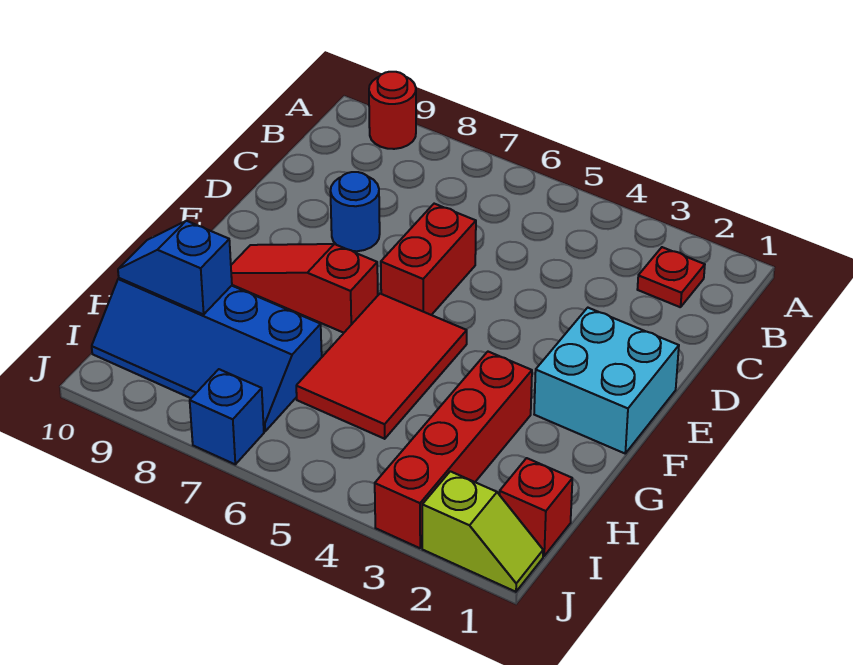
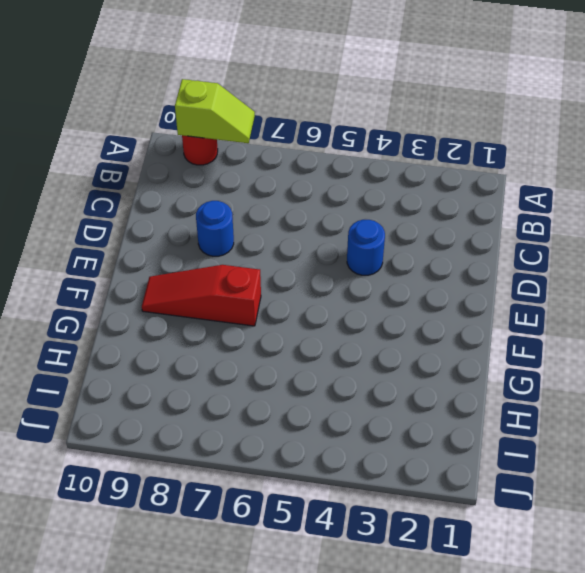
lime 1x2 slope [175,79,255,143] -> lime 1x2 slope moved to [422,471,543,592]
blue 1x1 round brick [347,220,385,275] -> none
none -> red 1x1 plate [637,247,705,307]
none -> red 1x2 brick [381,204,476,315]
none -> cyan 2x2 brick [534,308,679,453]

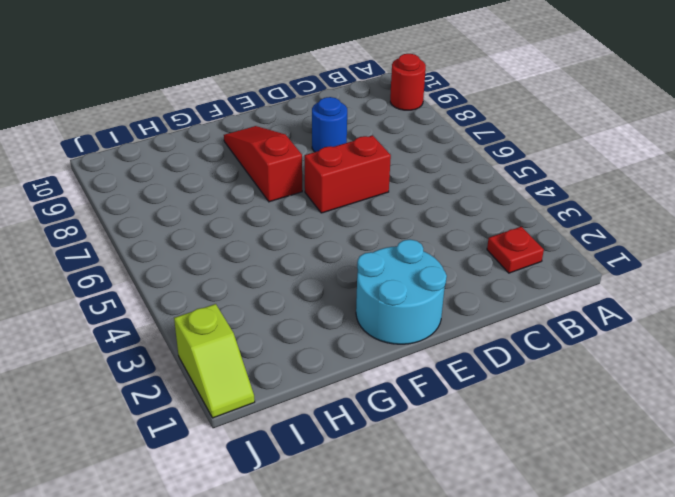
cyan 2x2 round brick [356,240,447,344] -> cyan 2x2 brick [534,308,679,453]
none -> red 2x3 tile [296,294,467,439]
none -> red 1x4 brick [375,352,532,548]
none -> blue 2x4 slope [92,278,322,431]

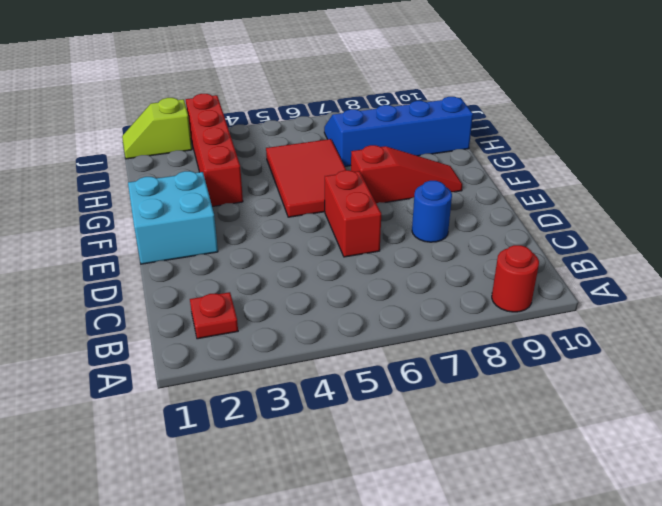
none -> red 1x1 brick [500,458,572,556]
none -> blue 1x1 brick [190,369,264,464]
none -> blue 1x2 slope [118,221,232,315]

